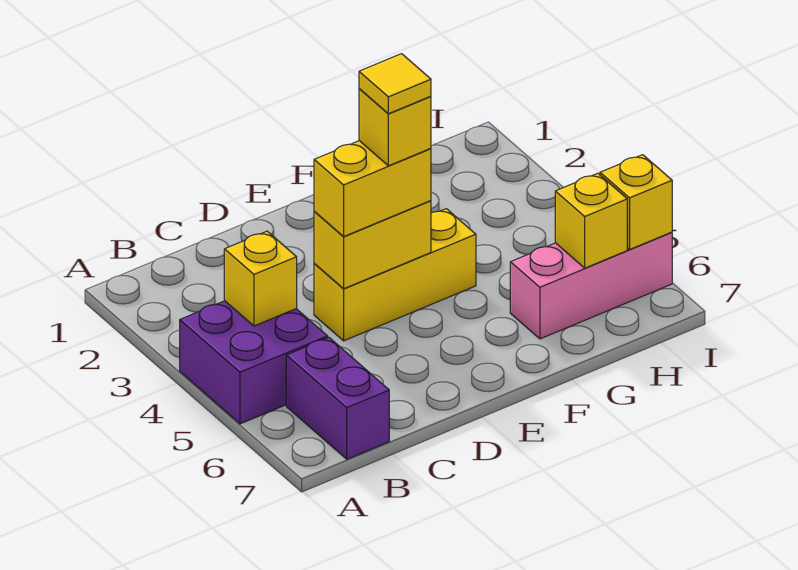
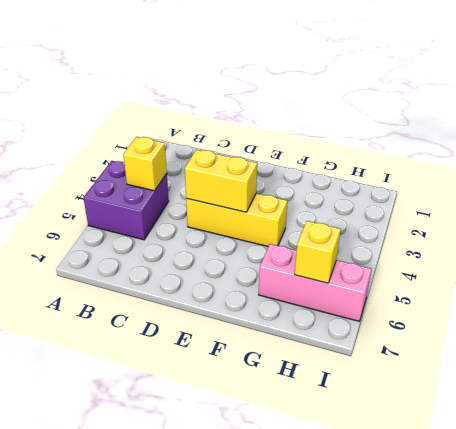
none -> purple 1x2 brick [286,337,389,459]
none -> yellow 1x1 brick [600,155,672,249]

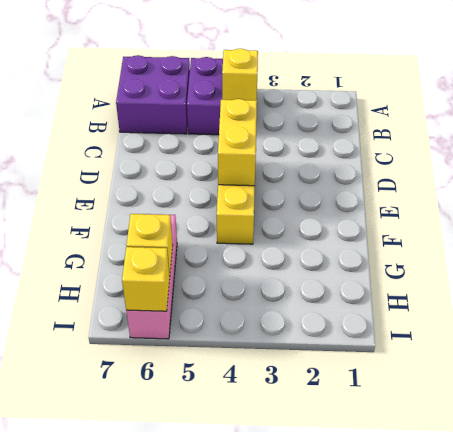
purple 2x2 brick [116,55,190,134] -> purple 1x2 brick [286,337,389,459]
none -> yellow 1x2 brick [314,141,431,236]
none -> yellow 1x1 brick [359,89,431,166]

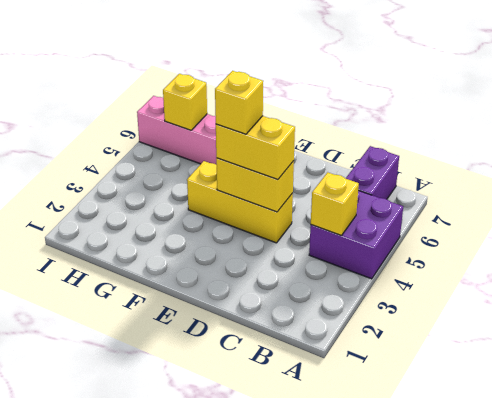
none -> yellow 1x1 brick [600,155,672,249]
none -> yellow 1x1 tile [359,54,431,114]

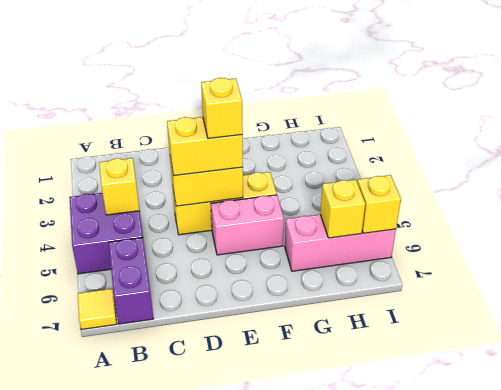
yellow 1x1 tile [78,289,117,330] -> yellow 1x1 tile moved to [359,54,431,114]
pink 1x2 brick [211,195,284,255] -> none

